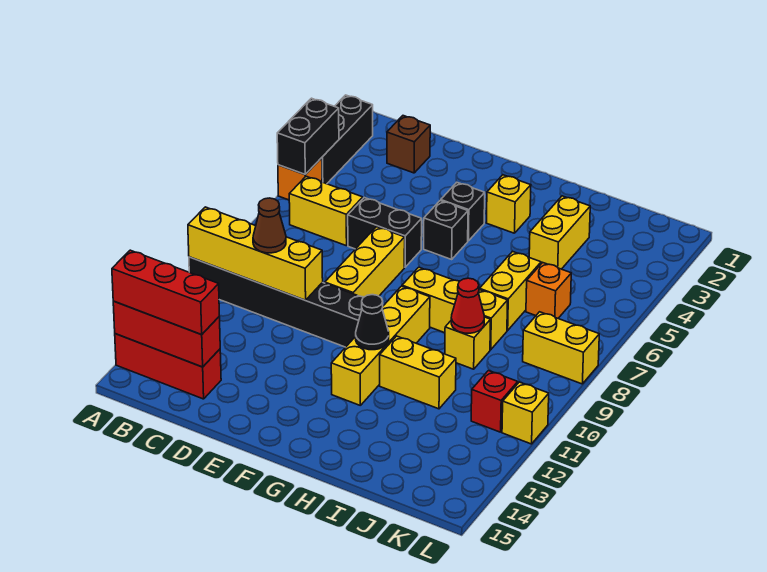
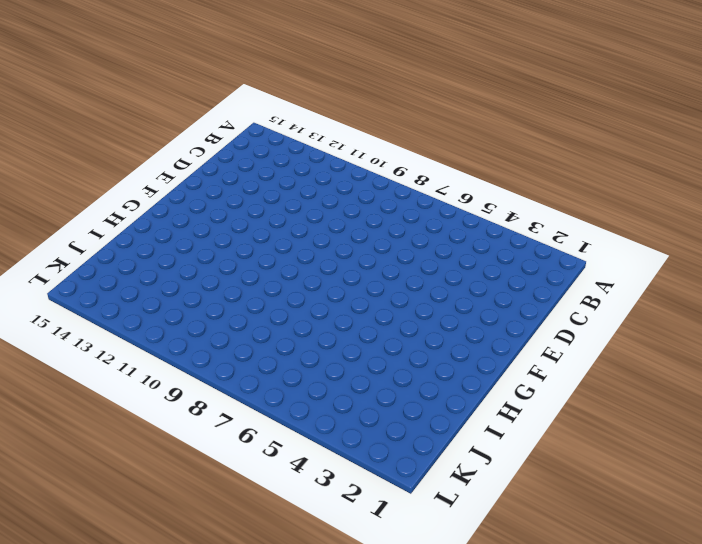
none -> black 1x3 brick [322,95,373,184]
none -> orange 1x1 brick [278,158,322,200]
none -> black 1x6 brick [189,257,364,347]

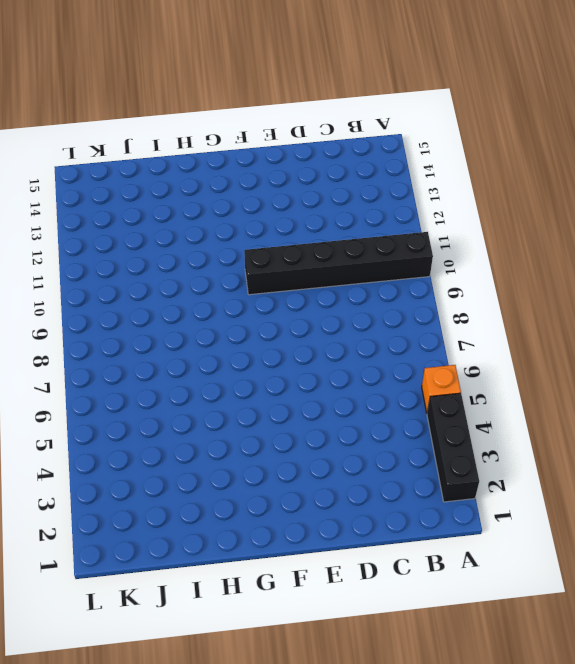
none -> red 1x3 brick [115,334,221,399]
none -> yellow 1x2 brick [289,176,363,246]
none -> brown 1x1 brick [387,116,430,173]

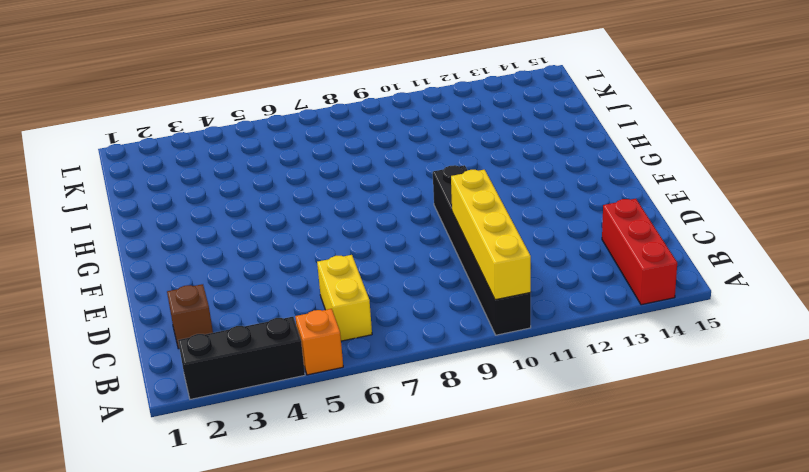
none -> black 1x2 brick [348,198,422,267]
none -> yellow 1x3 brick [325,227,405,297]
none -> black 1x1 brick [441,183,485,241]

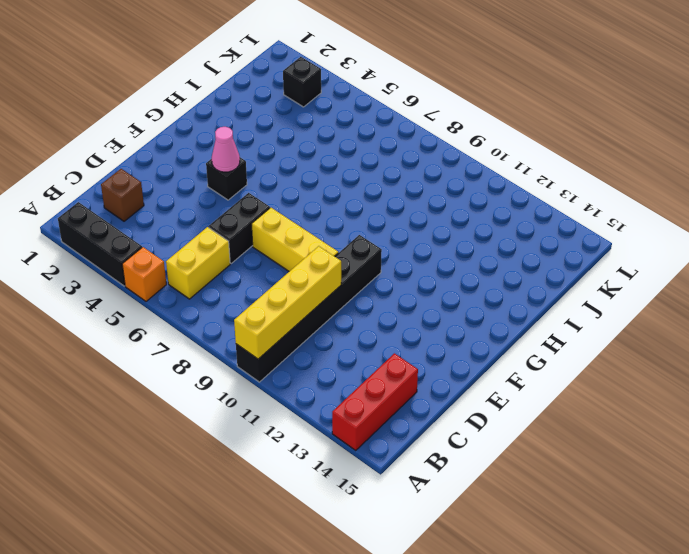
pink 1x1 cone [212,127,240,172] -> none
black 1x1 brick [283,57,321,107] -> black 1x1 brick moved to [424,201,468,259]
none -> yellow 1x1 brick [486,175,531,233]
none -> yellow 1x3 brick [402,267,508,350]
none -> yellow 1x4 brick [331,286,430,405]

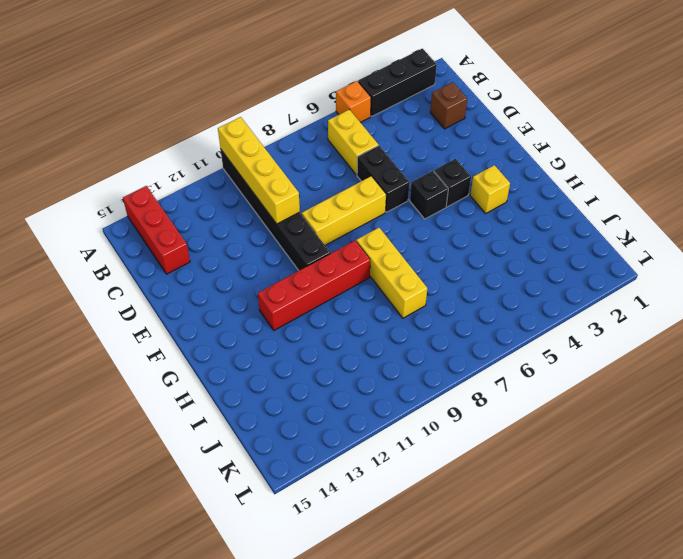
red 1x4 brick [258,241,370,330] -> yellow 1x4 brick [331,286,430,405]
none -> yellow 1x2 brick [380,336,456,409]
none -> yellow 1x2 brick [529,196,590,269]
none -> yellow 1x2 brick [480,251,541,330]

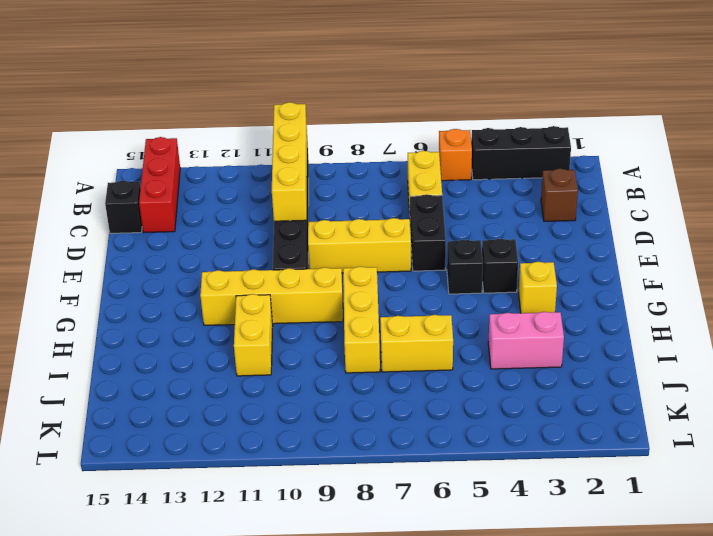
black 1x1 brick [105,181,142,233] -> none
pink 1x2 brick [488,312,564,369] -> yellow 1x2 brick [529,196,590,269]
none -> yellow 1x1 brick [445,317,491,369]
none -> orange 1x1 brick [526,263,571,318]
none -> yellow 1x2 brick [523,312,599,384]

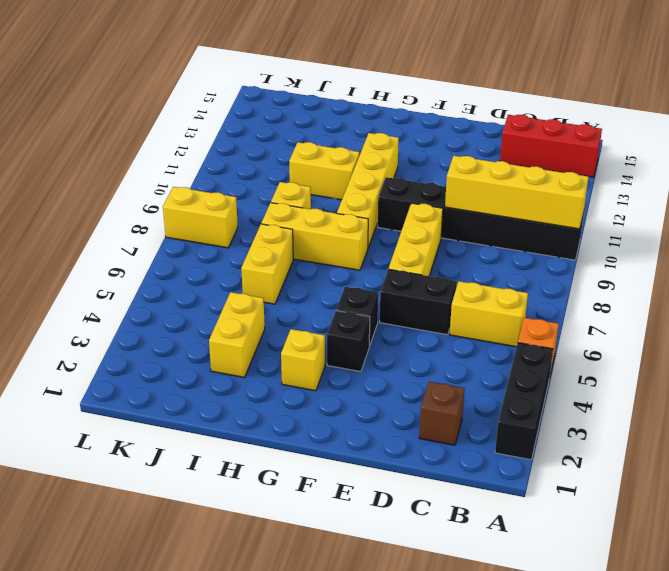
none -> orange 1x1 brick [526,263,571,318]
none -> red 1x1 brick [471,371,518,432]
none -> yellow 1x1 brick [502,382,549,444]

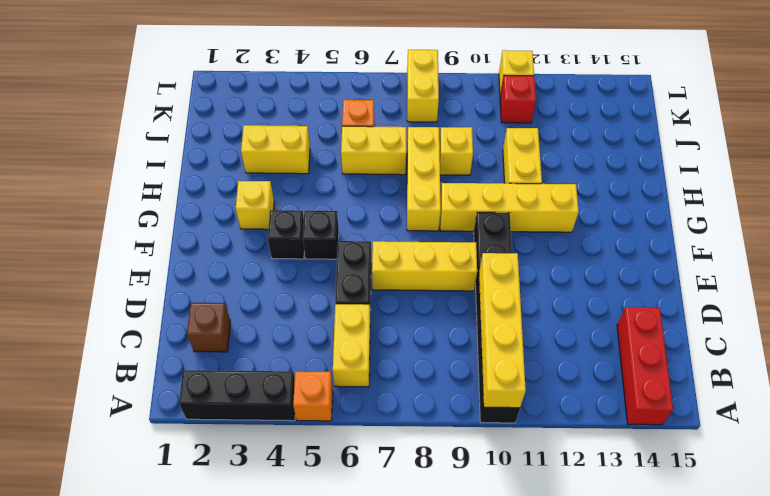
none -> black 1x2 brick [277,98,339,174]
none -> red 1x3 brick [113,301,220,367]
none -> black 1x1 cone [356,295,389,350]

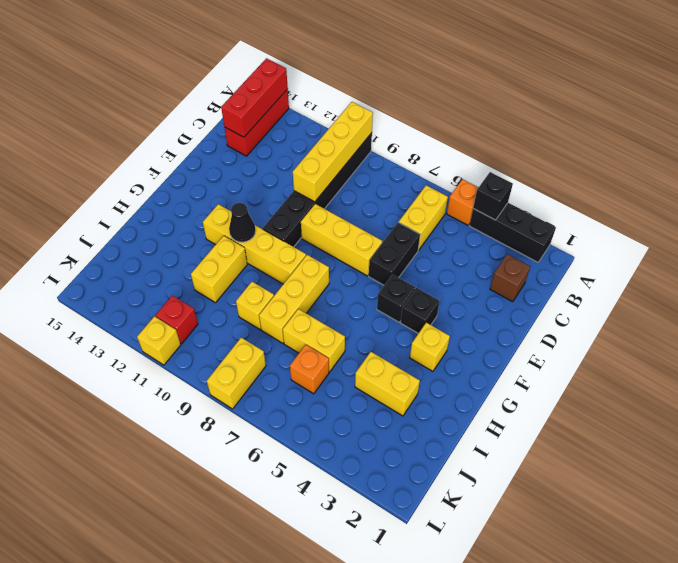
black 1x1 brick [473,172,513,220] -> black 1x2 brick [277,98,339,174]
none -> red 1x1 cone [451,278,484,333]
none -> red 1x3 brick [112,250,219,335]
none -> brown 1x1 cone [253,198,286,253]

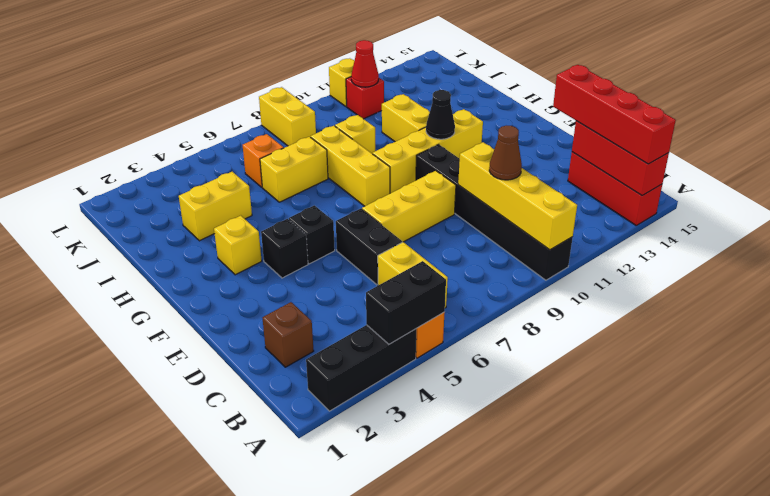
red 1x4 brick [553,65,676,164] -> red 1x3 brick [112,250,219,335]
red 1x1 cone [351,40,379,87] -> red 1x1 cone moved to [451,278,484,333]

